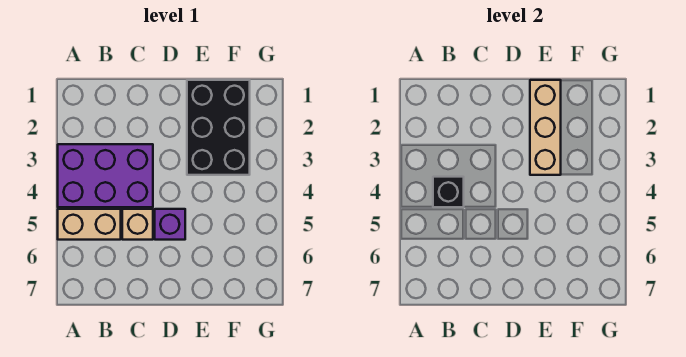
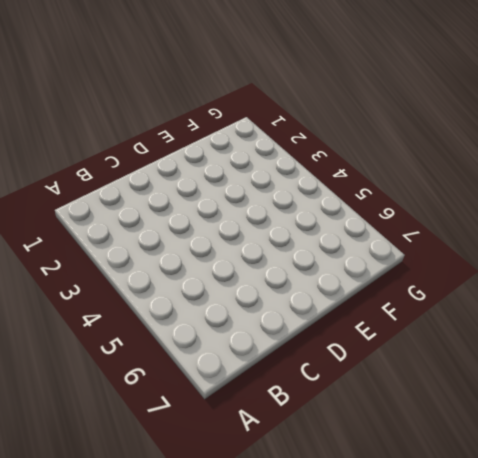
none -> purple 2x3 brick [58,144,153,207]
none -> tan 1x2 brick [58,209,121,240]

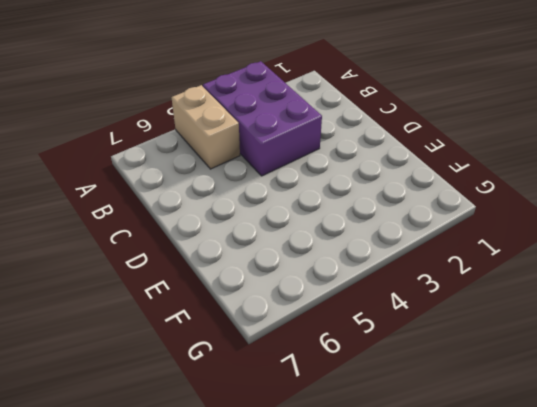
none -> tan 1x1 brick [122,209,153,240]
none -> purple 1x1 brick [155,209,185,240]

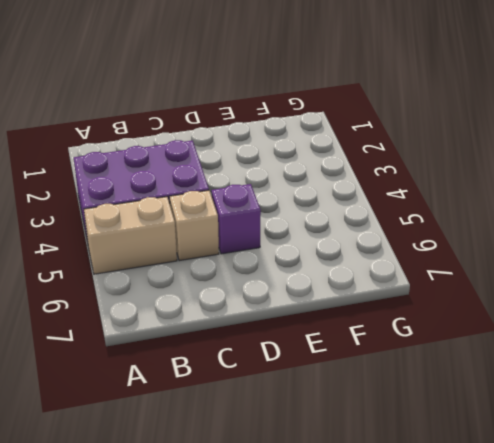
none -> black 2x3 brick [187,80,250,175]
none -> black 1x1 brick [433,177,464,207]

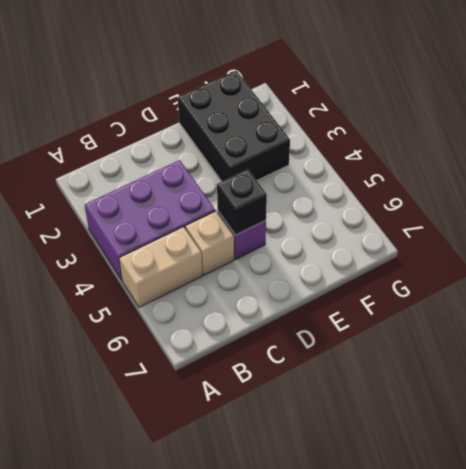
black 1x1 brick [217,169,267,235] -> black 1x1 brick moved to [433,177,464,207]
none -> tan 1x3 brick [530,80,561,175]

